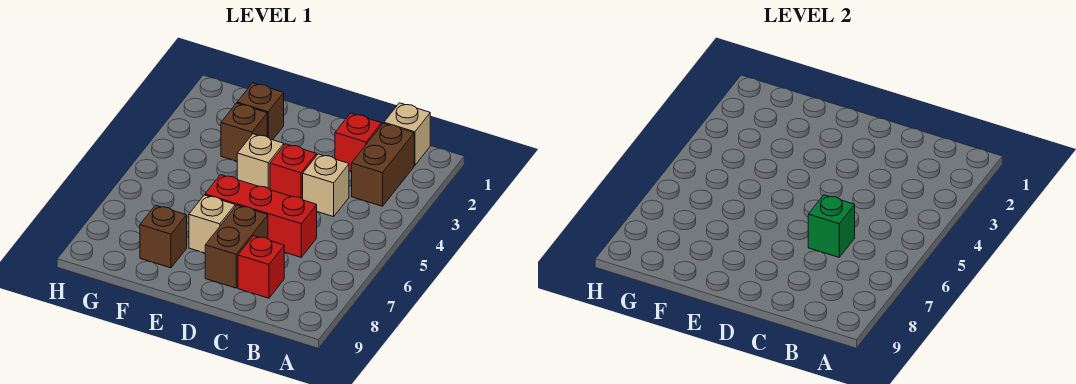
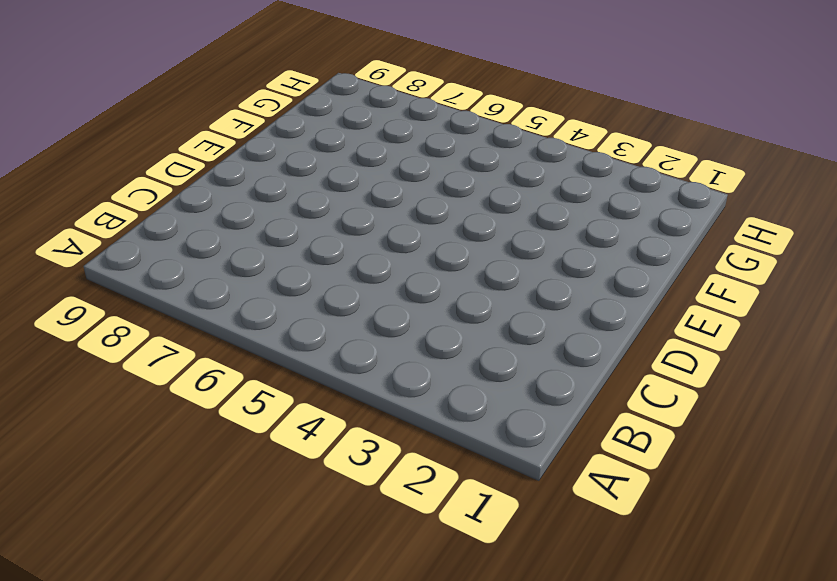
none -> tan 1x1 brick [384,103,430,166]
none -> brown 1x2 brick [352,123,414,206]
none -> red 1x1 brick [335,113,382,171]

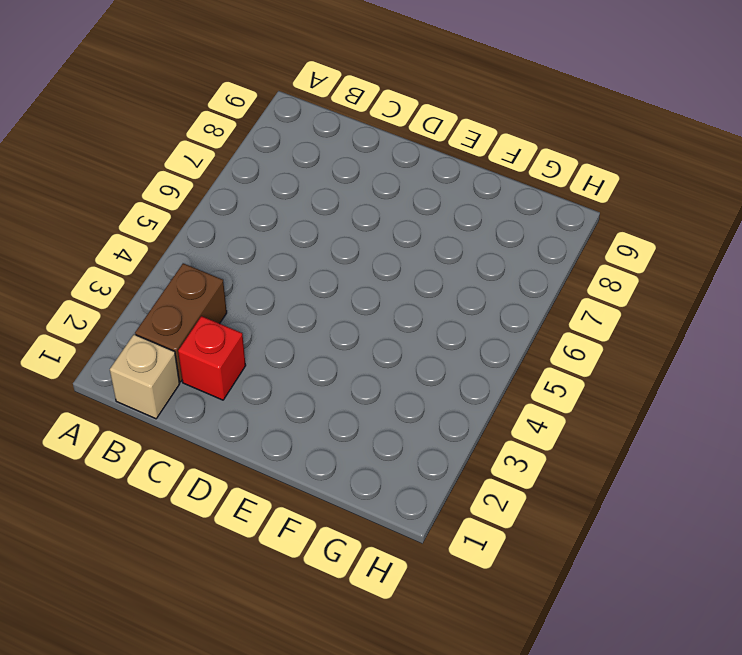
none -> tan 1x1 brick [303,154,349,217]
none -> red 1x3 brick [205,175,317,257]
none -> red 1x1 brick [238,236,284,298]

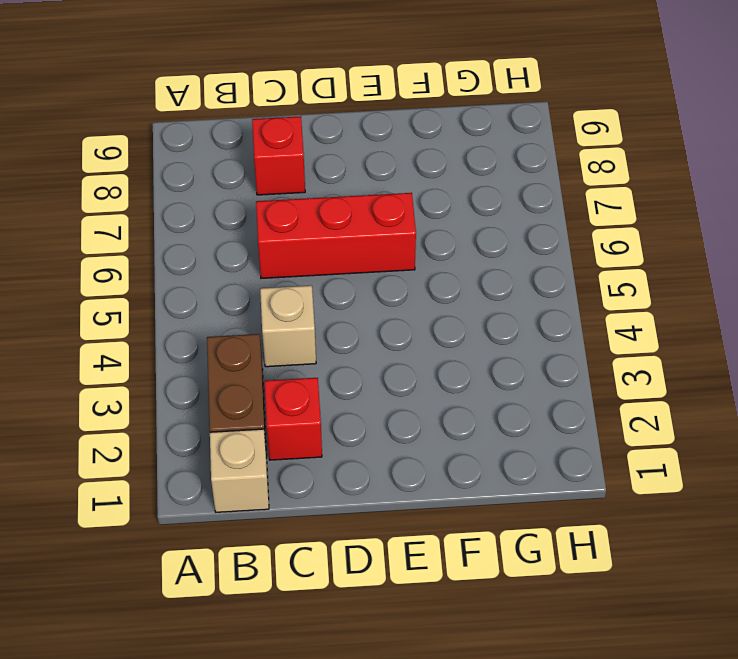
none -> red 1x1 brick [270,144,317,199]
none -> brown 1x2 brick [205,205,268,288]
none -> tan 1x1 brick [237,134,284,189]

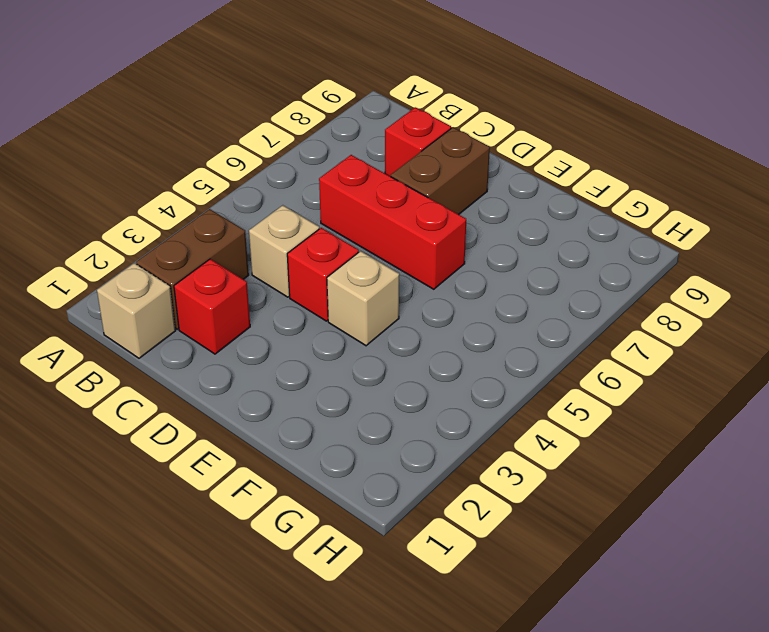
none -> tan 1x1 brick [189,195,235,253]
none -> brown 1x1 brick [237,83,284,140]
none -> brown 1x1 brick [221,103,267,161]

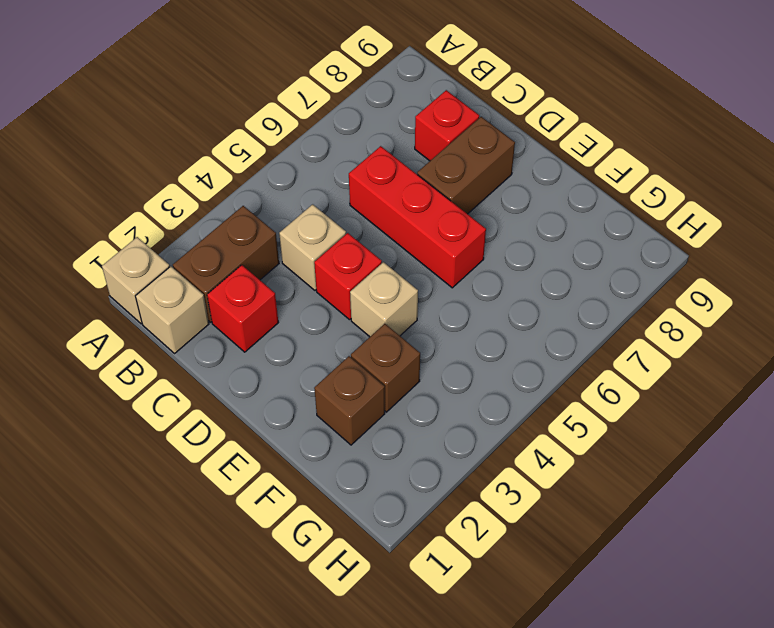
tan 1x1 brick [102,237,170,324] -> tan 1x1 brick moved to [189,195,235,253]
none -> brown 1x1 brick [140,205,187,268]
none -> green 1x1 brick [808,195,855,257]

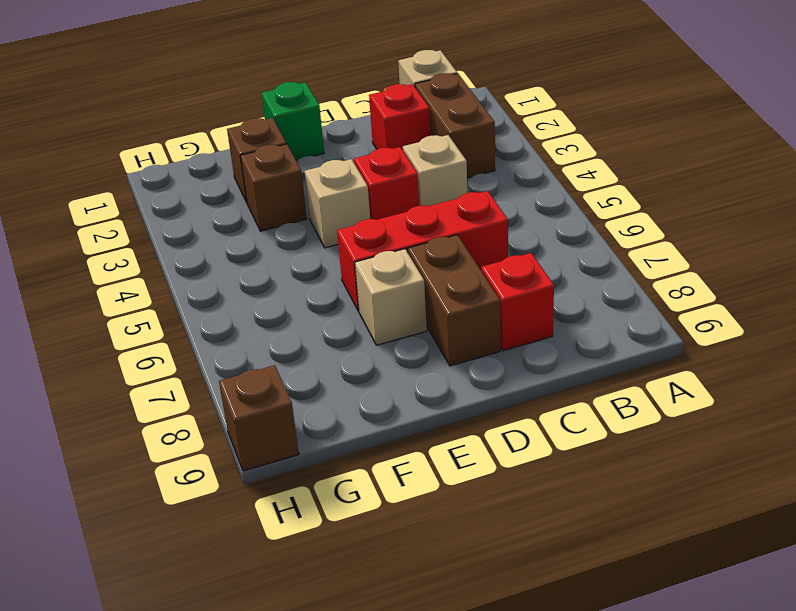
green 1x1 brick [262,82,324,160] -> green 1x1 brick moved to [808,195,855,257]
brown 1x1 brick [219,365,299,471] -> brown 1x1 brick moved to [140,205,187,268]

